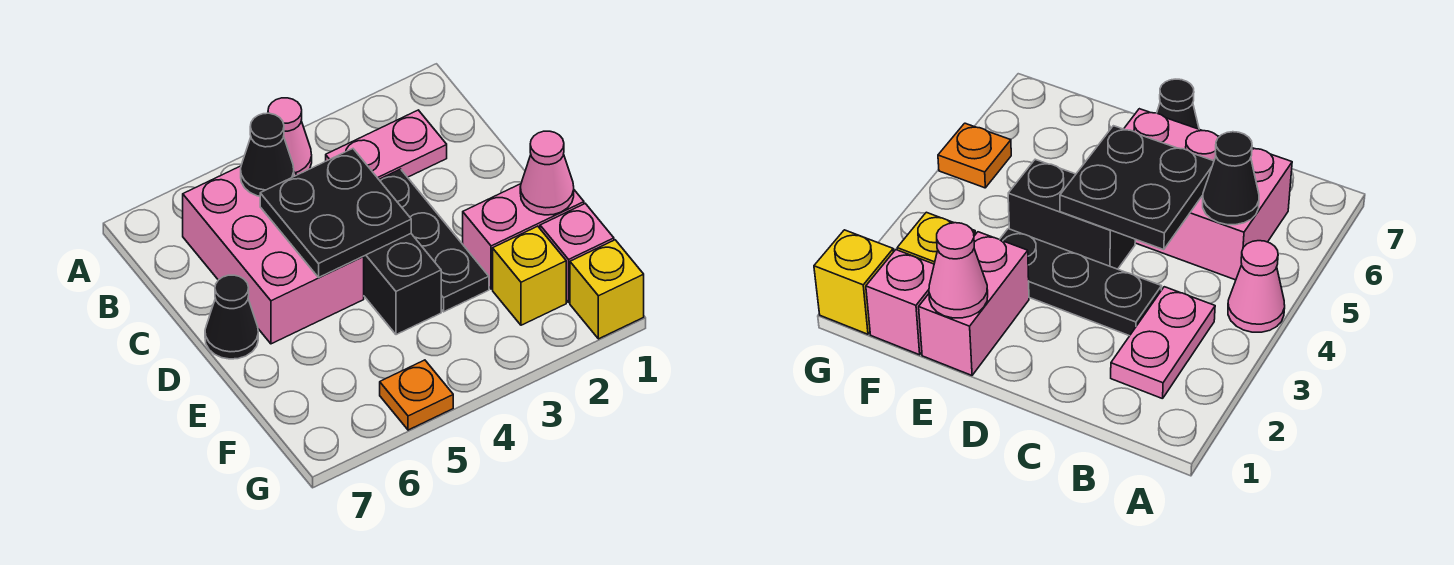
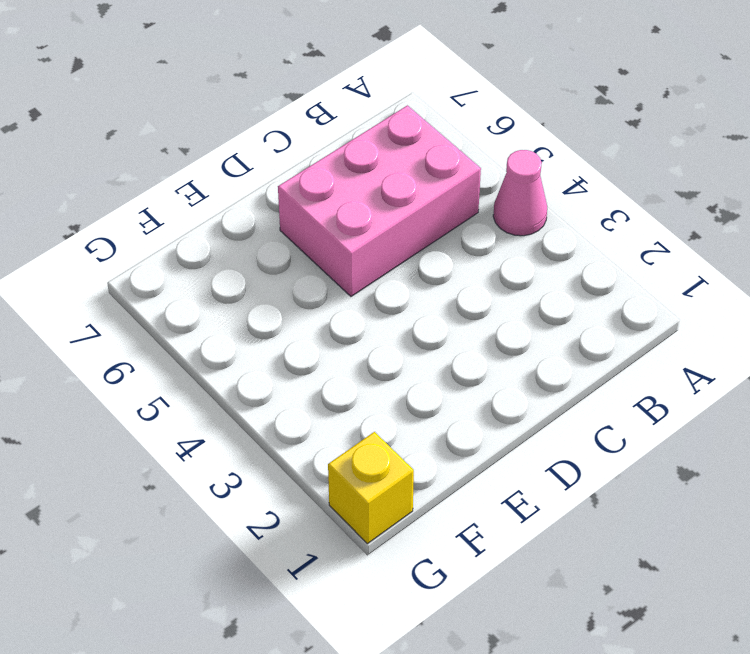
none -> pink 1x2 plate [326,110,447,179]
none -> black 1x3 plate [379,169,489,312]
none -> black 1x2 brick [363,234,441,335]

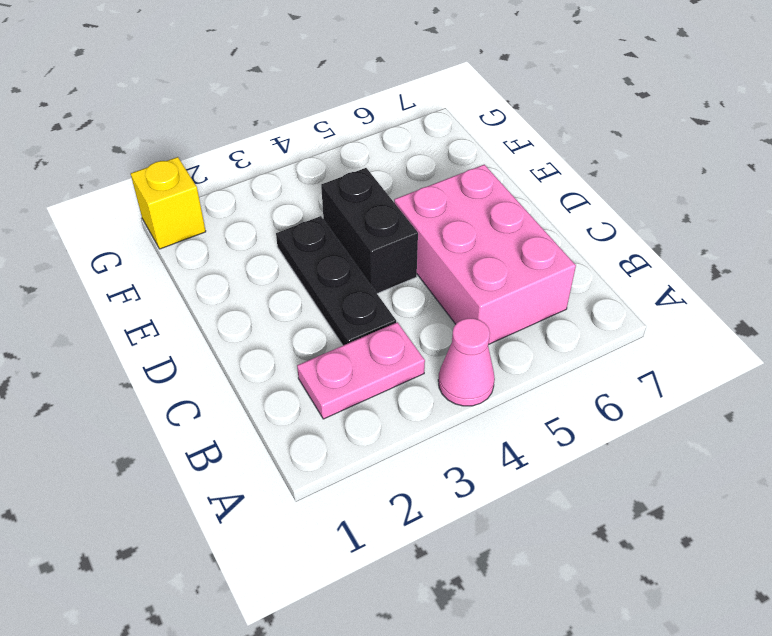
none -> black 1x1 cone [205,275,258,359]
none -> pink 1x2 brick [463,184,584,289]
none -> pink 1x1 brick [540,204,614,302]

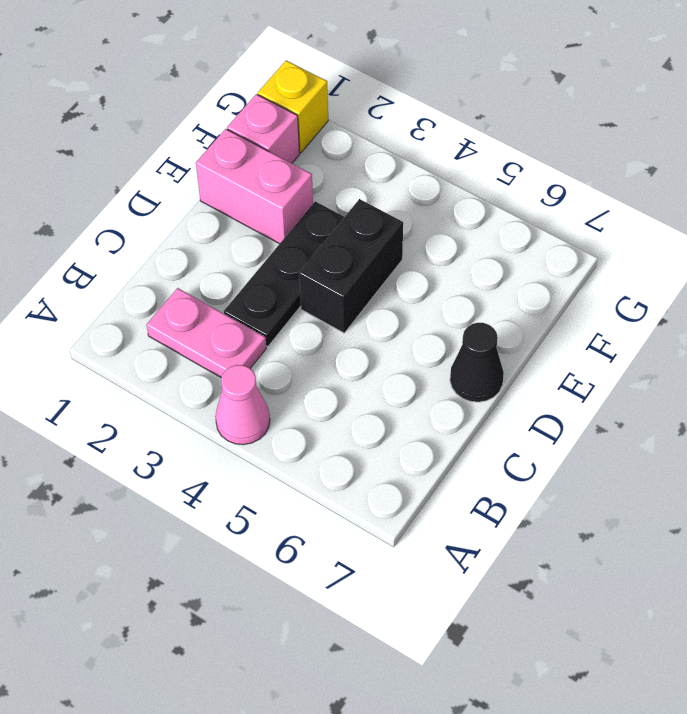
none -> pink 2x3 brick [183,166,364,344]
none -> yellow 1x1 brick [493,226,566,325]
none -> orange 1x1 plate [380,360,453,430]

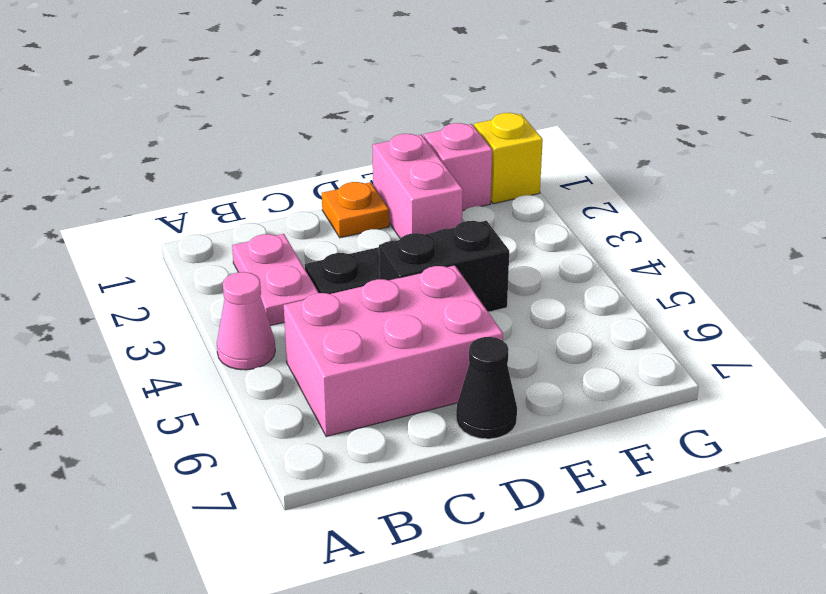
orange 1x1 plate [322,182,389,238] -> orange 1x1 plate moved to [380,360,453,430]
none -> yellow 1x1 brick [493,226,566,325]
none -> black 1x1 cone [241,113,294,196]
none -> black 2x2 plate [260,149,411,277]

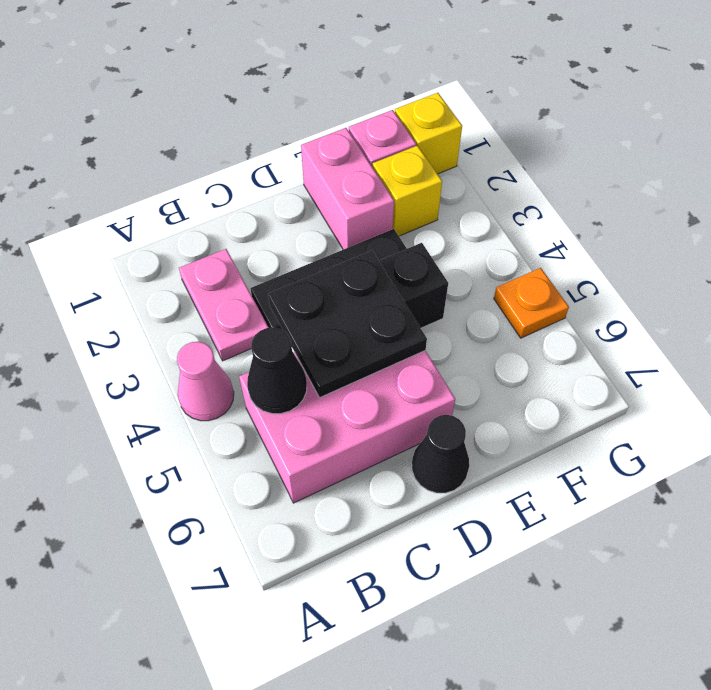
none -> pink 1x1 cone [520,131,574,215]

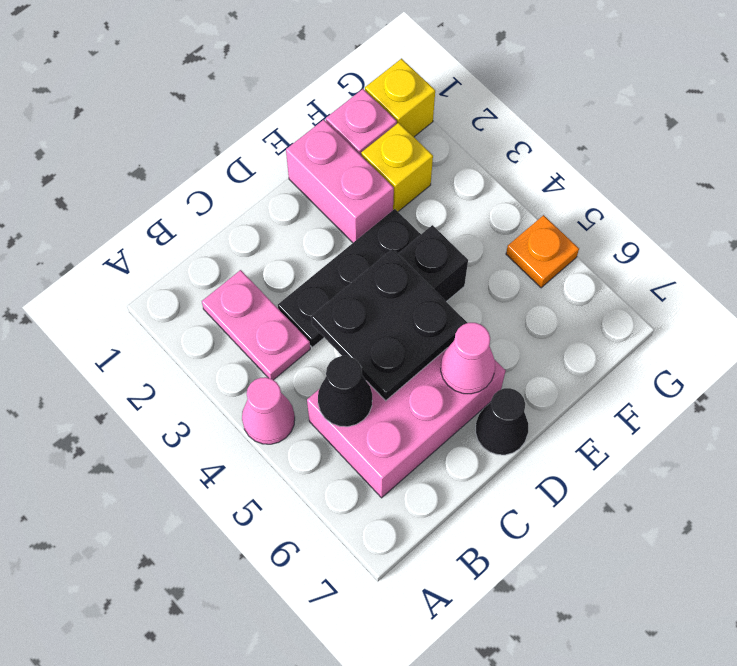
pink 1x1 cone [441,323,495,394] -> pink 1x1 cone moved to [520,131,574,215]

